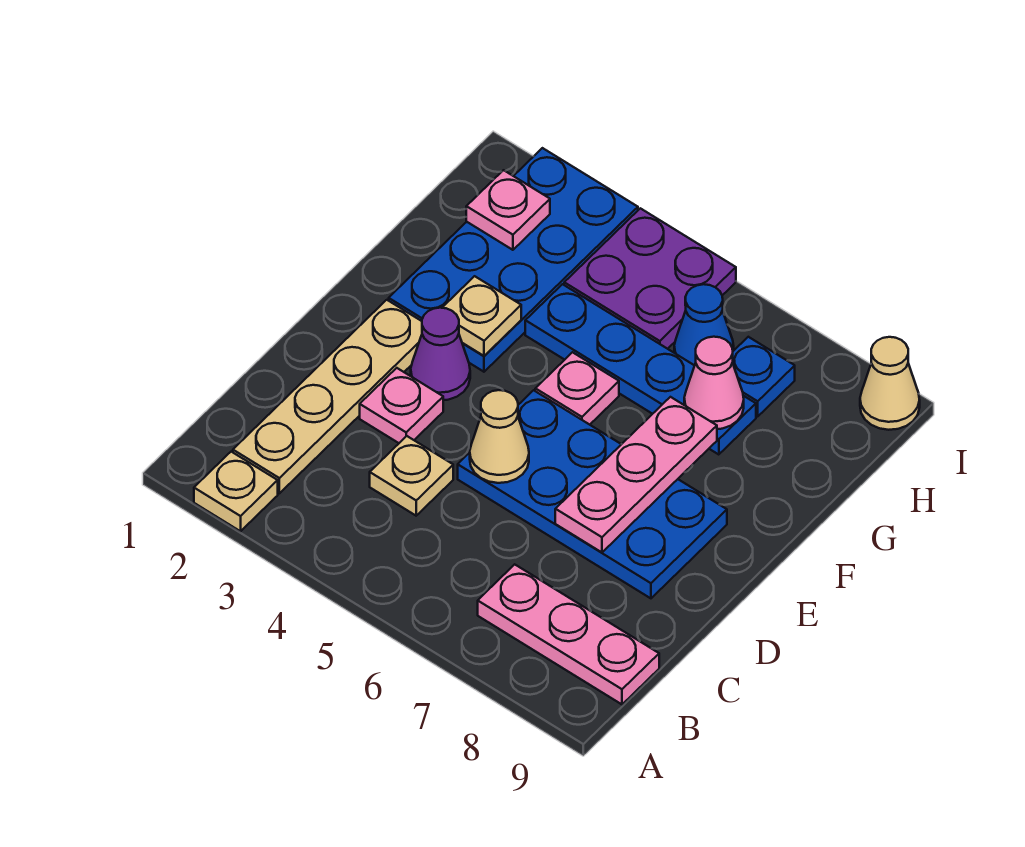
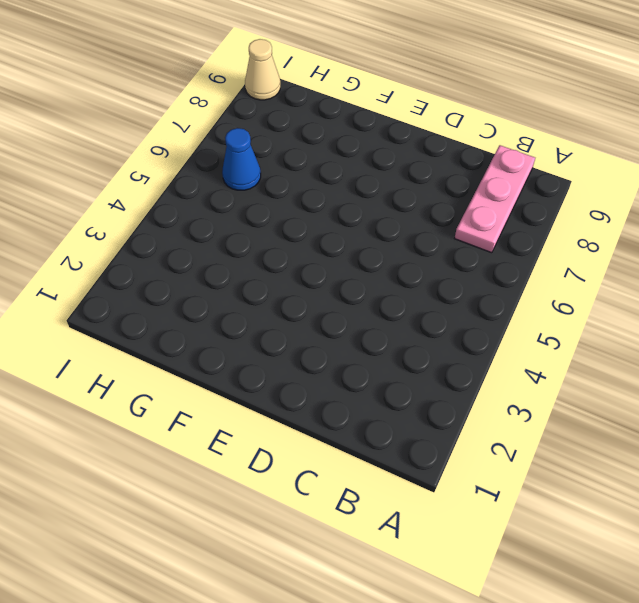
none -> tan 1x1 plate [194,452,278,531]
none -> tan 1x4 plate [233,300,422,493]
none -> tan 1x1 plate [370,436,453,516]

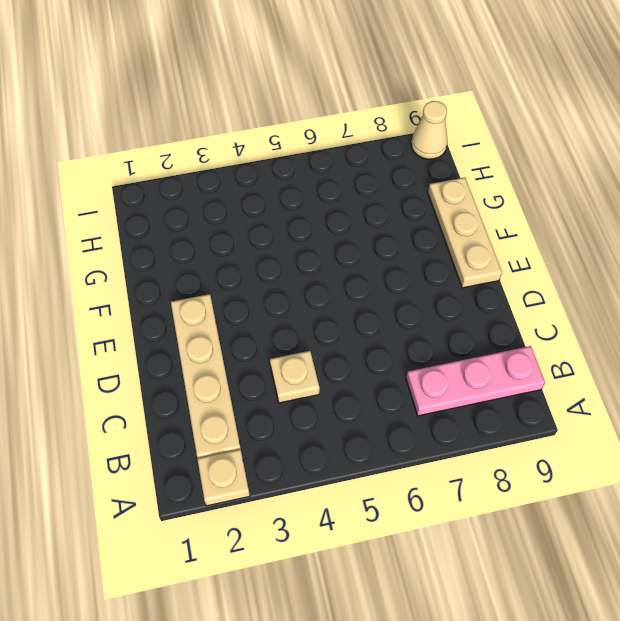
tan 1x3 plate [428,178,502,288] -> none
none -> pink 1x1 plate [360,368,443,443]
none -> blue 2x4 plate [458,390,727,598]
none -> purple 1x1 cone [411,308,470,400]

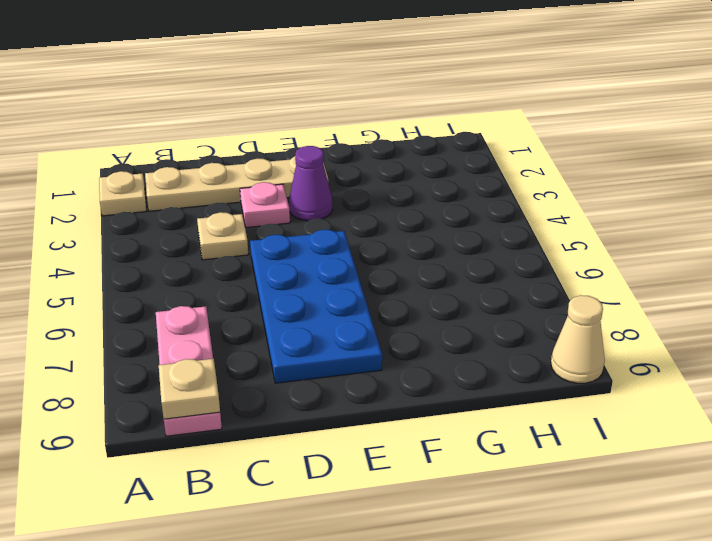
tan 1x1 plate [159,359,220,419] -> tan 1x1 plate moved to [442,276,521,356]
none -> blue 2x4 plate [389,148,638,372]
none -> pink 1x1 plate [535,352,619,425]
none -> blue 1x4 plate [525,284,756,455]

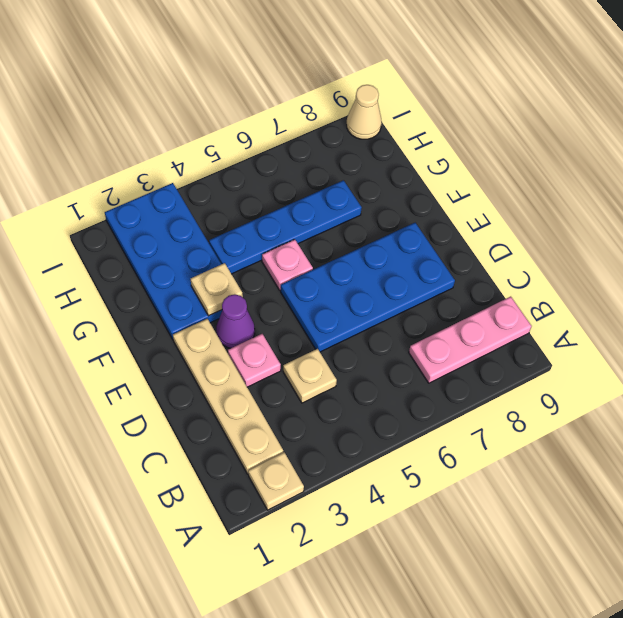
none -> purple 2x2 plate [564,208,736,349]
none -> blue 1x1 cone [674,284,734,365]
none -> blue 1x1 plate [733,337,795,416]

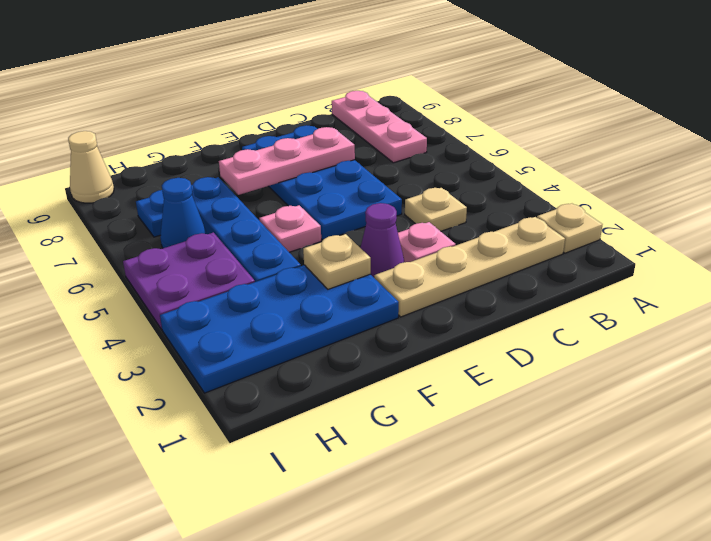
none -> tan 1x1 cone [470,390,529,483]
none -> pink 1x1 cone [684,337,744,429]
none -> pink 1x1 plate [466,170,550,250]

